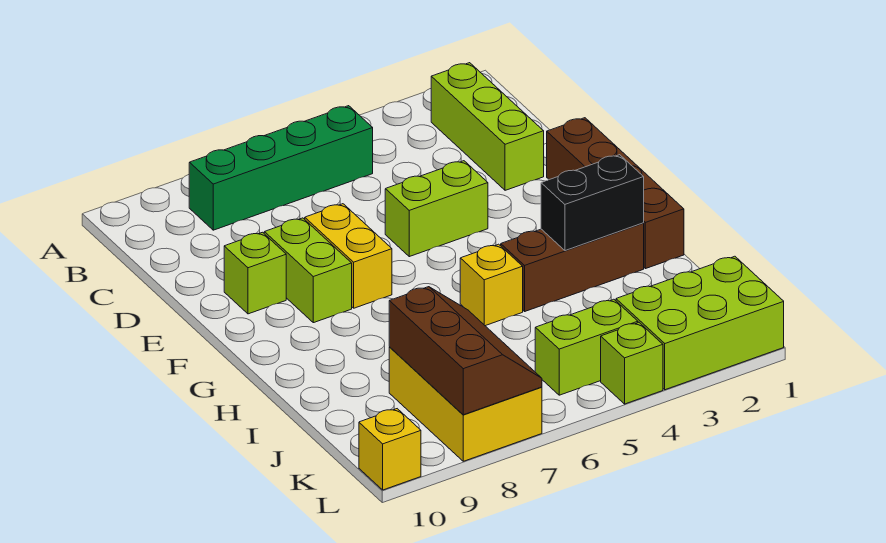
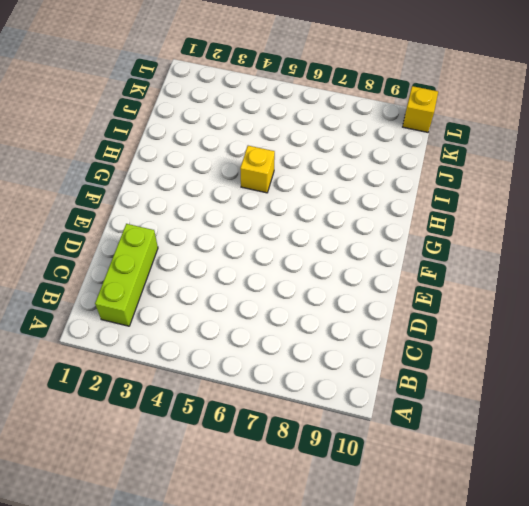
none -> green 1x4 brick [189,106,373,230]
none -> brown 1x4 brick [547,118,684,269]
none -> lime 1x2 brick [385,161,488,257]

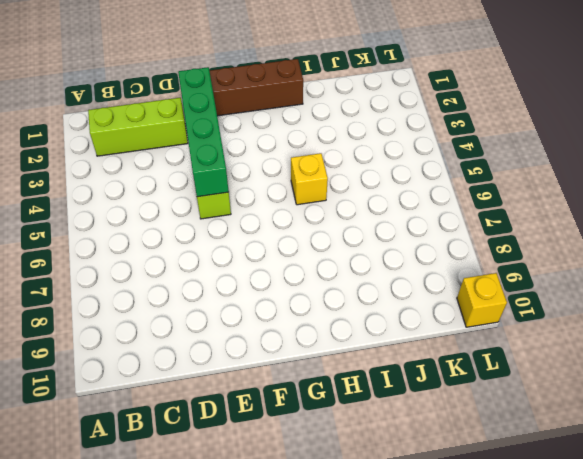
green 1x4 brick [178,67,229,197] -> green 1x4 brick moved to [189,106,373,230]
none -> yellow 1x2 brick [305,204,392,308]
none -> lime 1x2 brick [264,218,352,323]
none -> lime 1x1 brick [224,232,286,314]

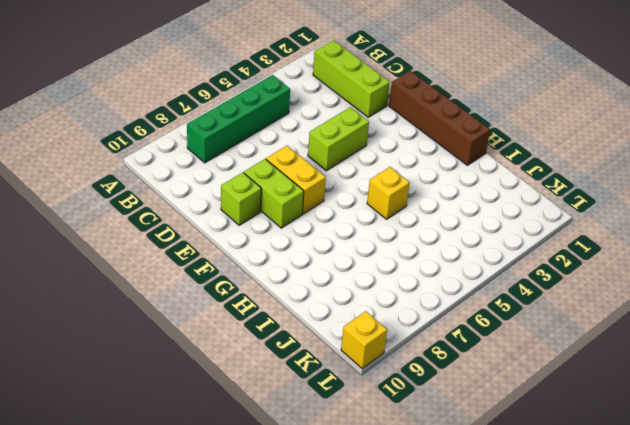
none -> brown 1x3 brick [501,223,644,311]
none -> yellow 2x3 brick [389,347,542,461]
none -> lime 2x3 brick [616,256,784,390]

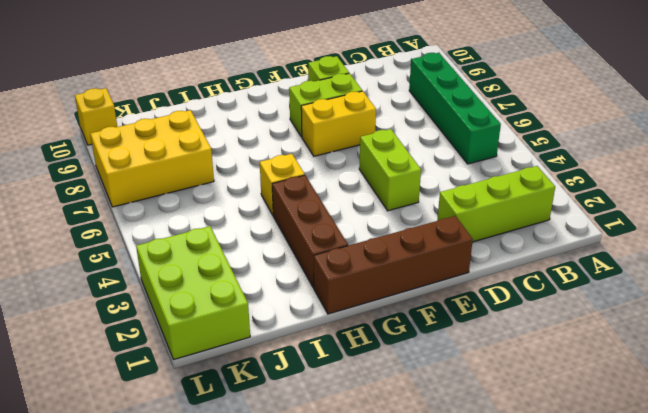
none -> lime 1x2 brick [535,299,638,395]
none -> lime 1x1 brick [601,323,663,404]
none -> black 1x2 brick [541,155,644,251]

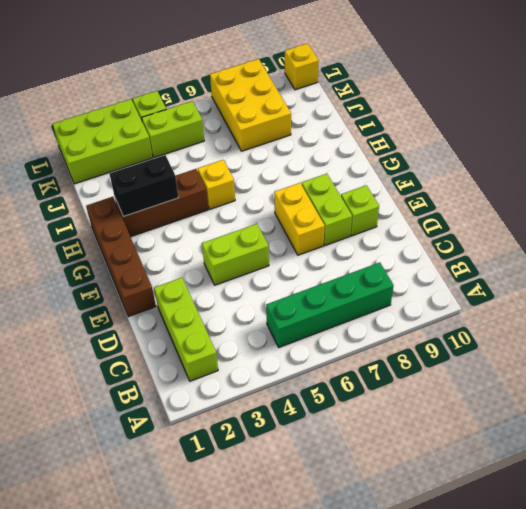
none -> brown 2x3 slope [389,287,542,415]

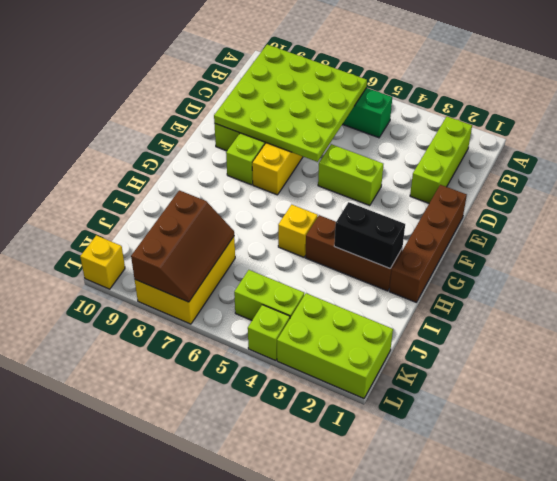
lime 4x4 plate [214,45,367,162] -> none

